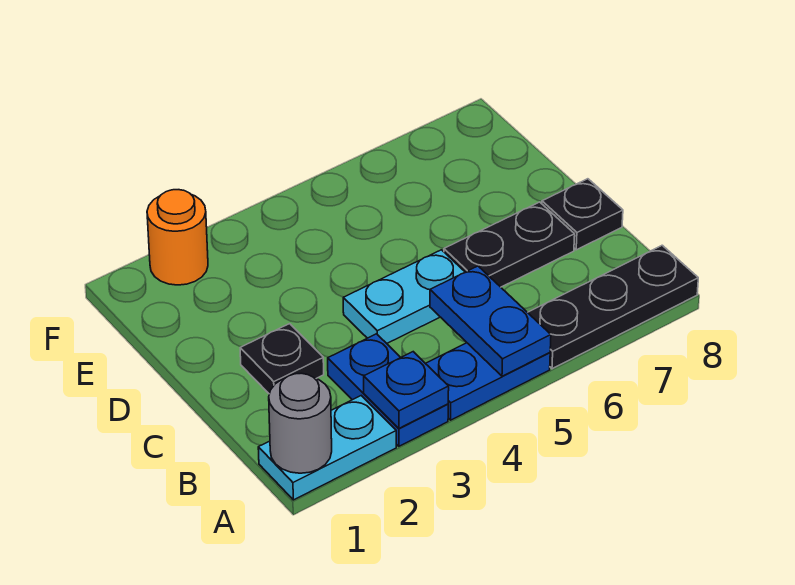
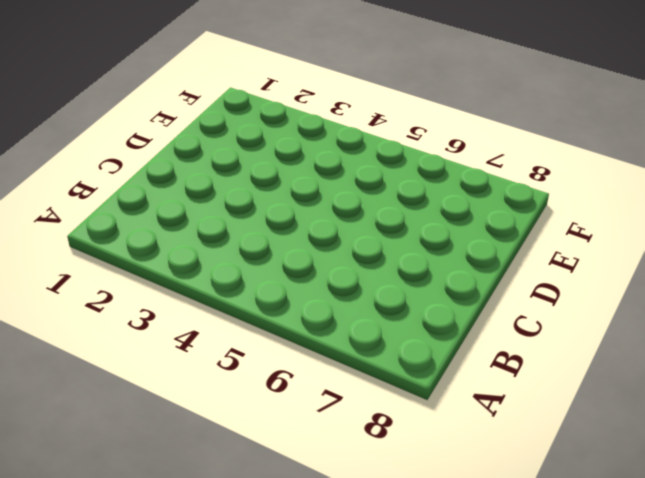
none -> cyan 1x2 plate [258,396,396,500]
none -> blue 1x2 plate [328,334,448,446]
none -> blue 1x2 plate [425,343,550,420]

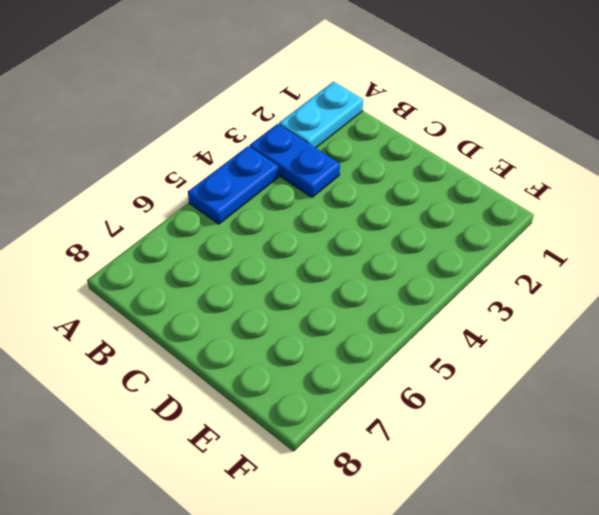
none -> black 1x3 plate [528,245,698,369]
none -> black 1x1 plate [240,324,324,394]
none -> cyan 1x2 plate [343,250,465,343]

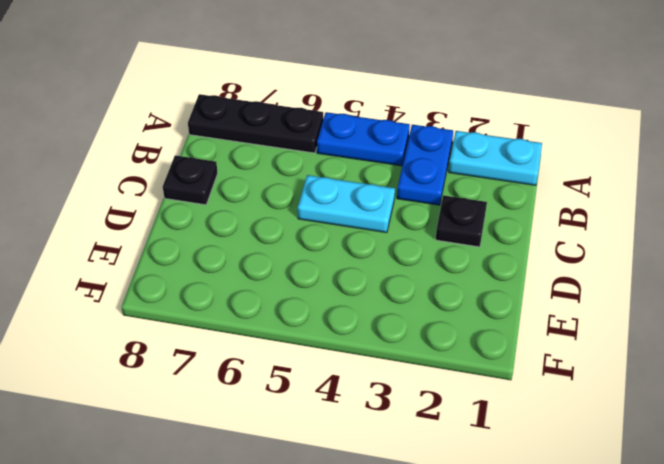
none -> black 1x2 plate [444,202,575,287]
none -> orange 1x1 round brick [147,190,208,285]
none -> grey 1x1 round brick [269,373,332,473]

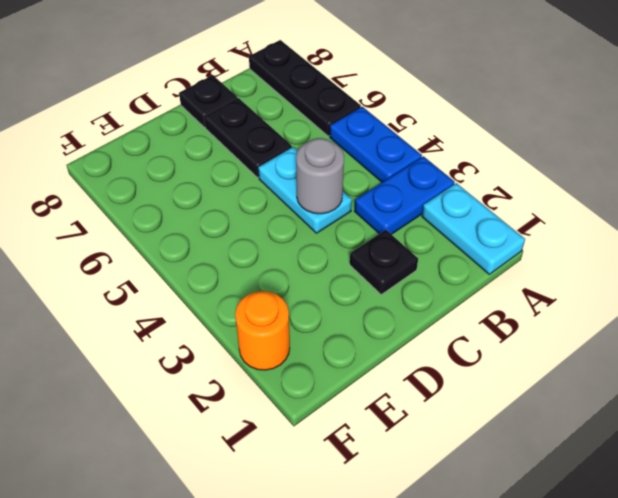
grey 1x1 round brick [296,138,344,214] -> grey 1x1 round brick moved to [269,373,332,473]
none -> blue 1x1 plate [364,352,449,428]
none -> blue 1x2 plate [430,266,551,376]

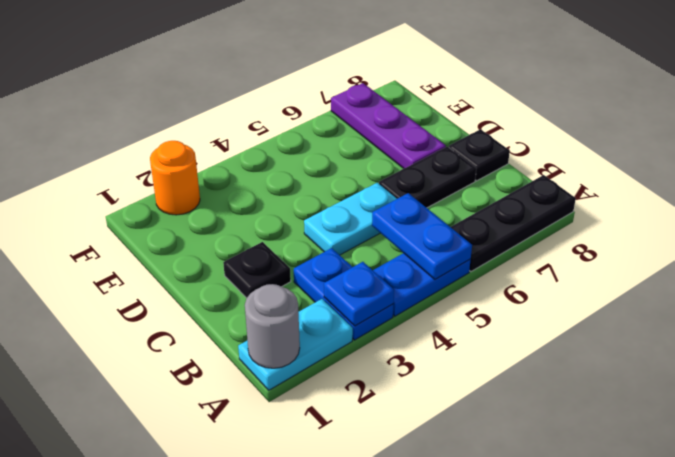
purple 1x3 plate [331,83,446,169] -> none

